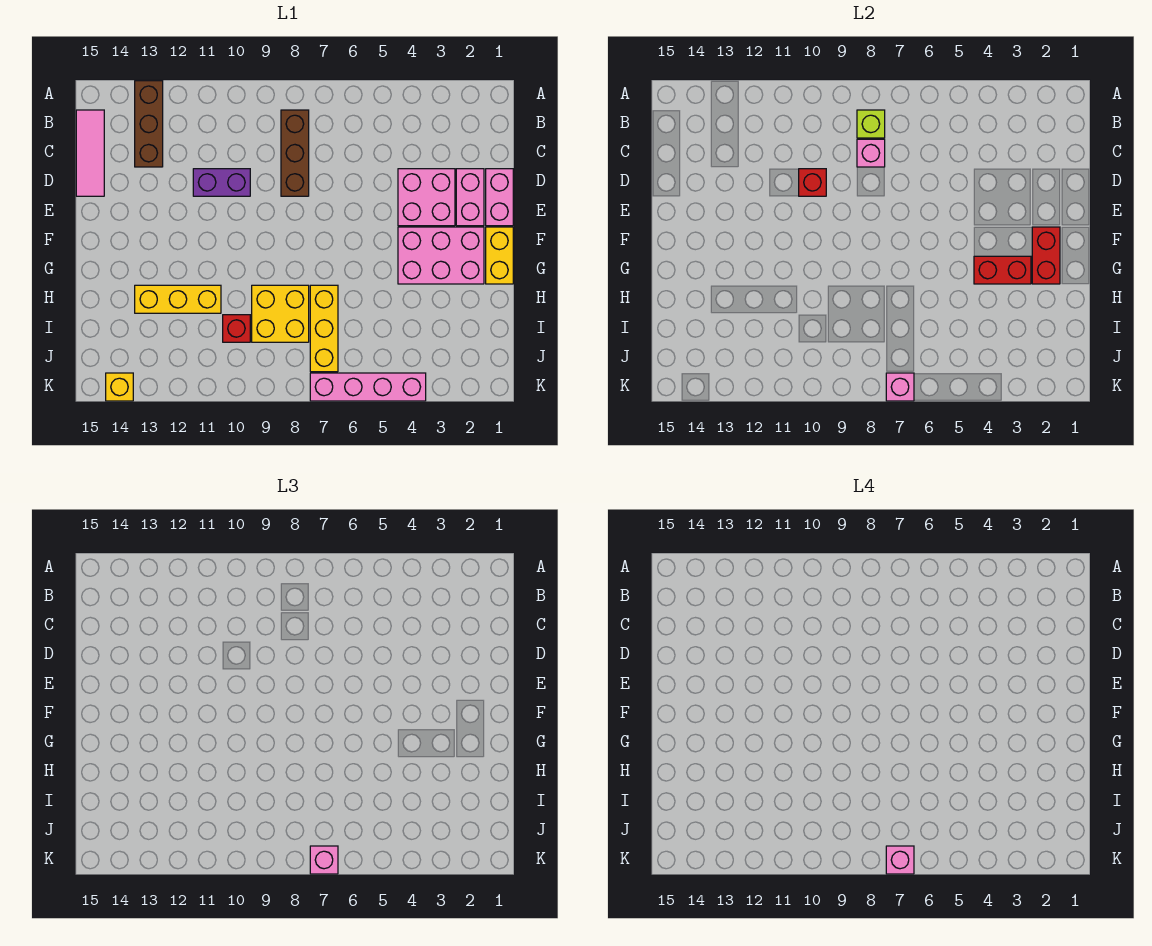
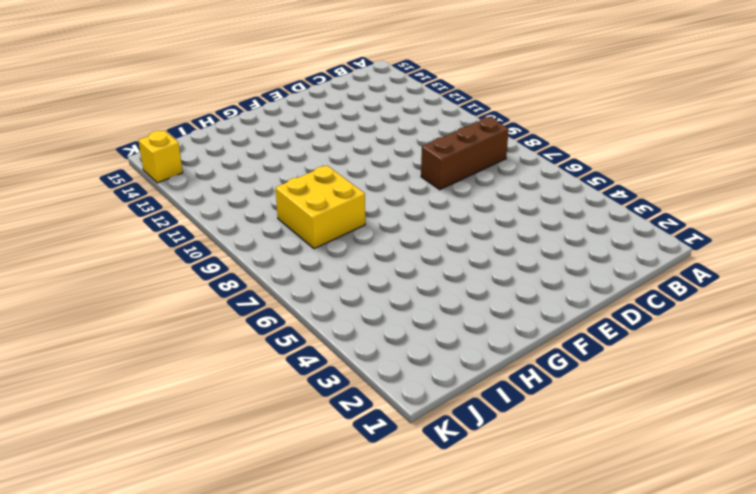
none -> brown 1x3 brick [135,81,163,167]
none -> pink 1x3 tile [76,110,104,196]
none -> pink 1x2 brick [486,169,513,226]

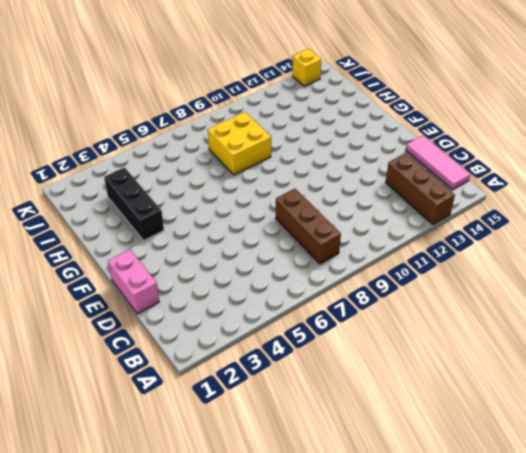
black 1x3 brick [104,167,164,241] -> pink 2x3 brick [398,227,484,284]
none -> pink 1x2 brick [456,169,484,226]
none -> pink 2x2 brick [398,169,455,226]
none -> purple 1x2 brick [193,169,250,196]

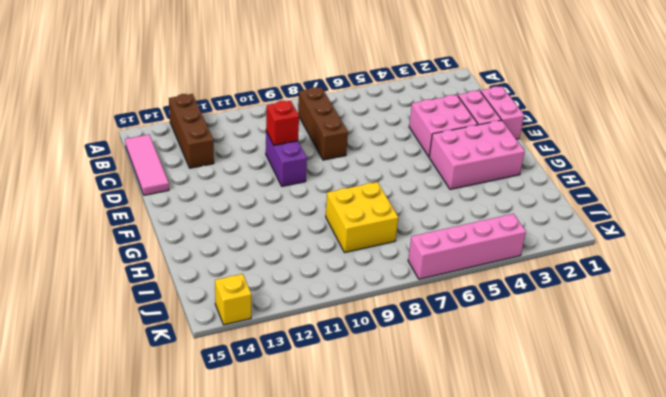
purple 1x2 brick [266,131,307,186] -> purple 1x2 brick turned to [193,169,250,196]
none -> yellow 1x2 brick [486,227,513,284]
none -> yellow 1x3 brick [310,285,338,372]
none -> yellow 1x3 brick [135,285,221,313]

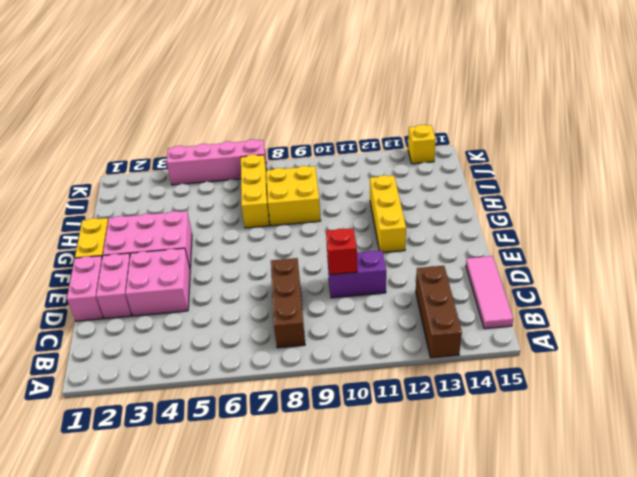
yellow 1x3 brick [370,175,406,253] -> yellow 1x3 brick turned to [135,285,221,313]
none -> red 1x1 brick [223,315,250,342]
none -> lime 1x1 brick [857,110,885,138]
none -> pink 1x1 brick [857,139,885,167]

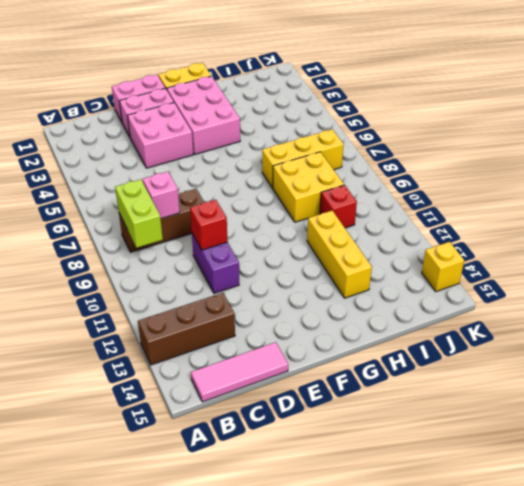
lime 1x2 brick [115,179,163,248] -> lime 1x1 brick [857,110,885,138]
none -> pink 1x4 brick [310,373,426,401]
none -> red 1x2 brick [1032,227,1060,284]
none -> red 1x2 brick [974,256,1031,284]

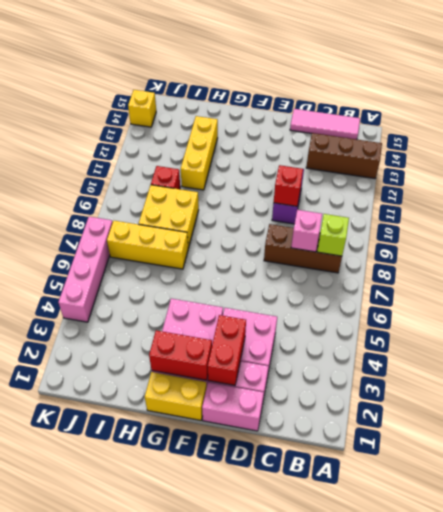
red 1x2 brick [208,315,246,385] -> red 1x2 brick moved to [974,256,1031,284]
none -> pink 1x1 brick [886,373,914,401]
none -> pink 1x1 brick [310,846,338,874]
none -> pink 1x1 brick [886,846,914,874]

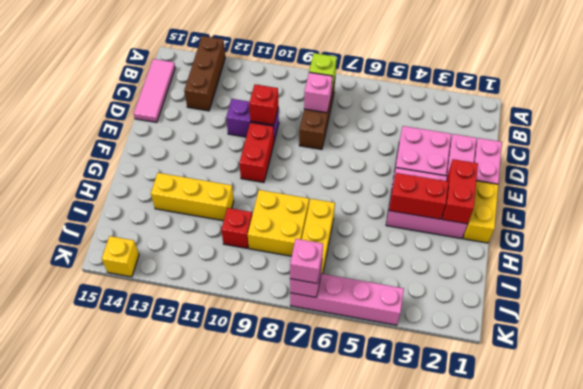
red 1x2 brick [239,122,274,182] -> none
none -> pink 1x1 brick [886,846,914,874]

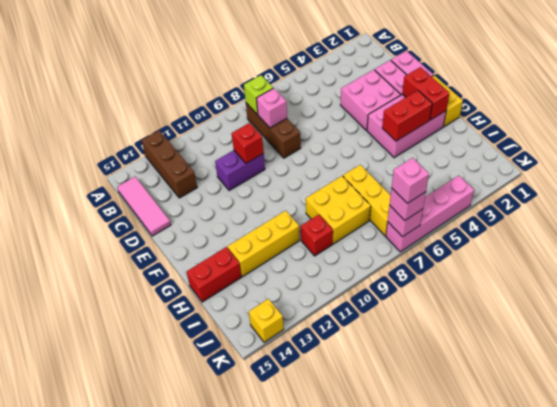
red 1x2 brick [186,247,241,302] -> none

